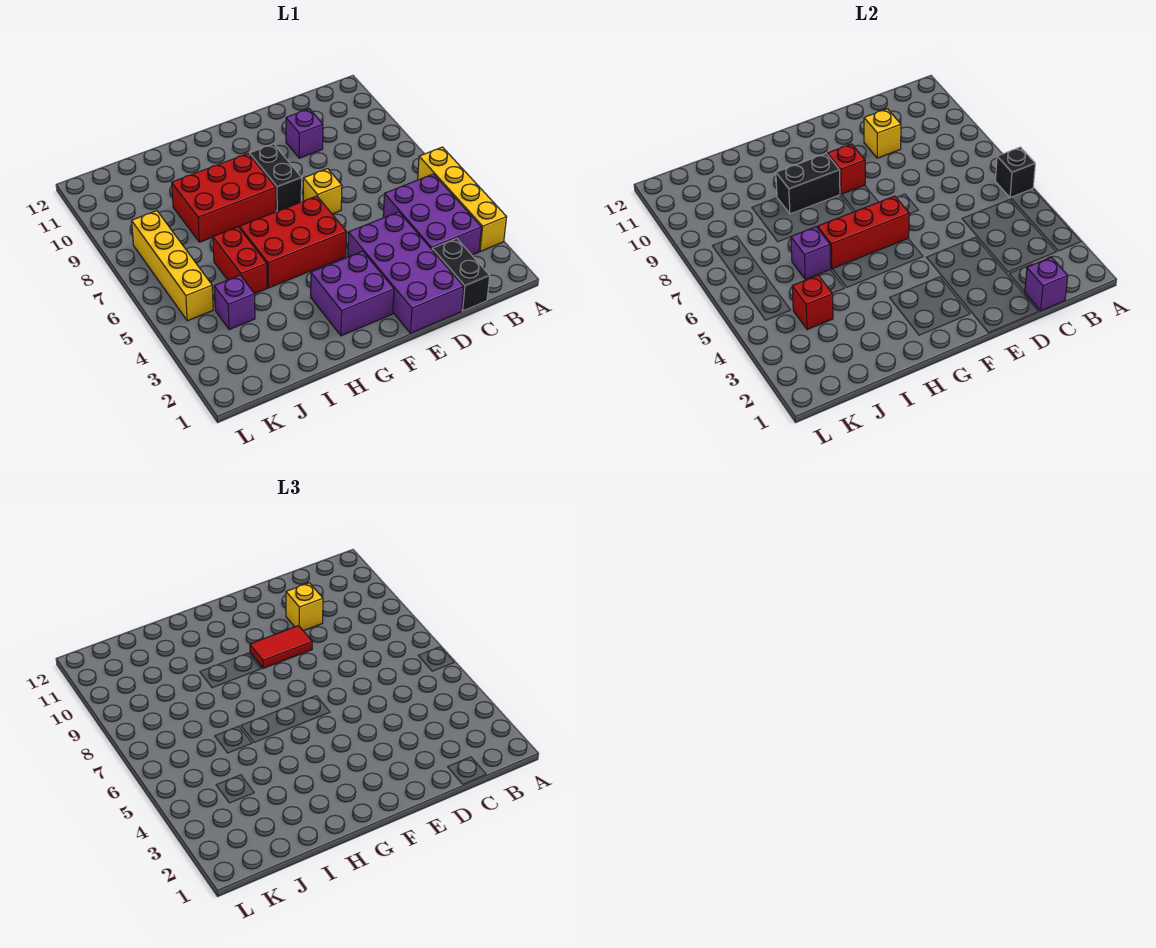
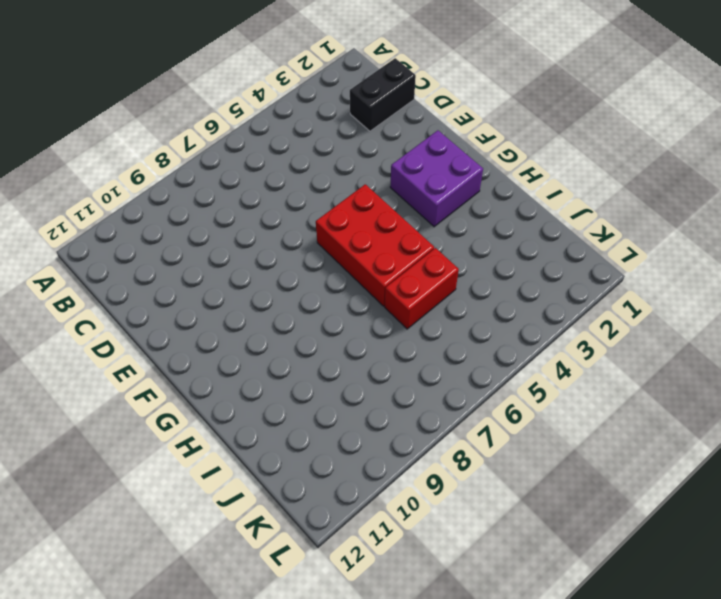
none -> yellow 1x4 brick [418,147,507,252]
none -> purple 2x3 brick [383,174,481,255]
none -> purple 2x4 brick [348,212,464,333]

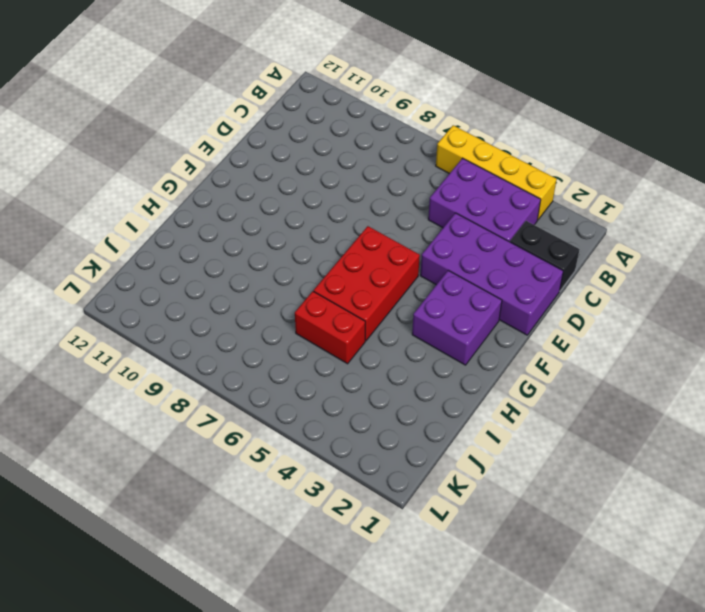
none -> purple 1x1 brick [286,109,323,158]
none -> yellow 1x1 brick [303,169,342,214]
none -> black 1x2 brick [250,144,302,211]

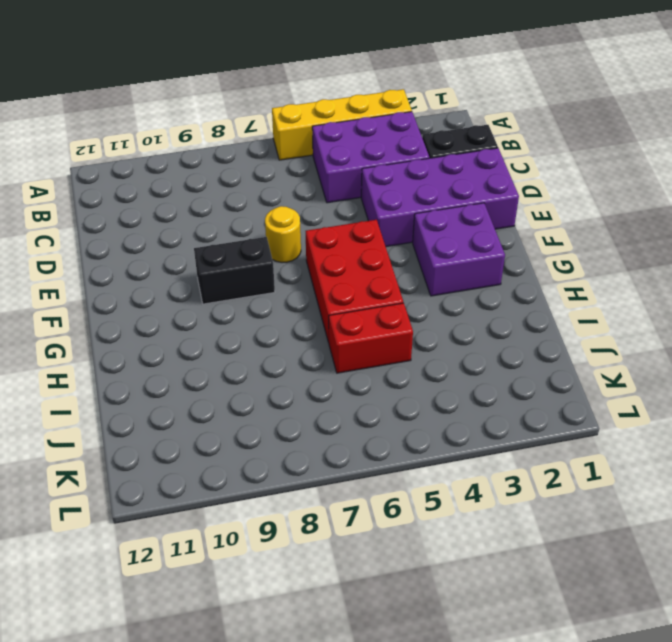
yellow 1x1 round brick [265,206,301,262] -> yellow 1x1 brick [303,169,342,214]
none -> purple 1x1 brick [286,109,323,158]
none -> red 2x3 brick [172,154,276,242]
none -> purple 1x1 brick [214,275,255,330]

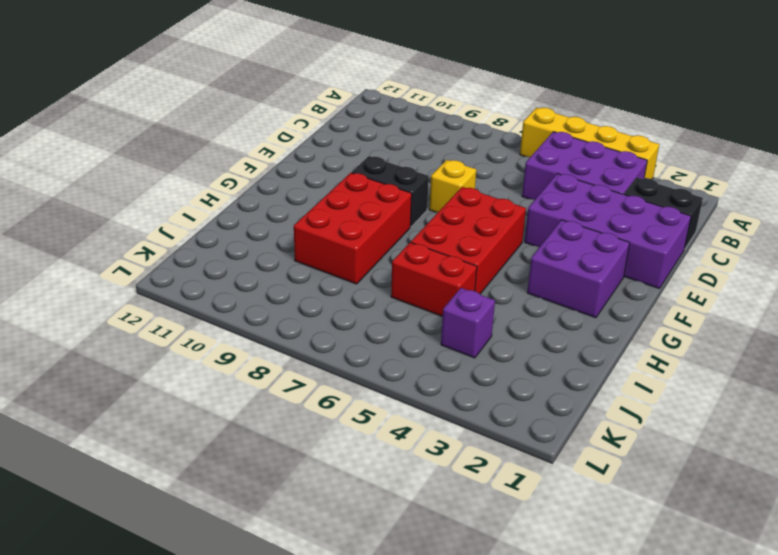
none -> purple 1x1 brick [286,109,323,158]
none -> yellow 1x4 brick [132,211,213,321]
none -> black 1x1 brick [995,147,1035,198]

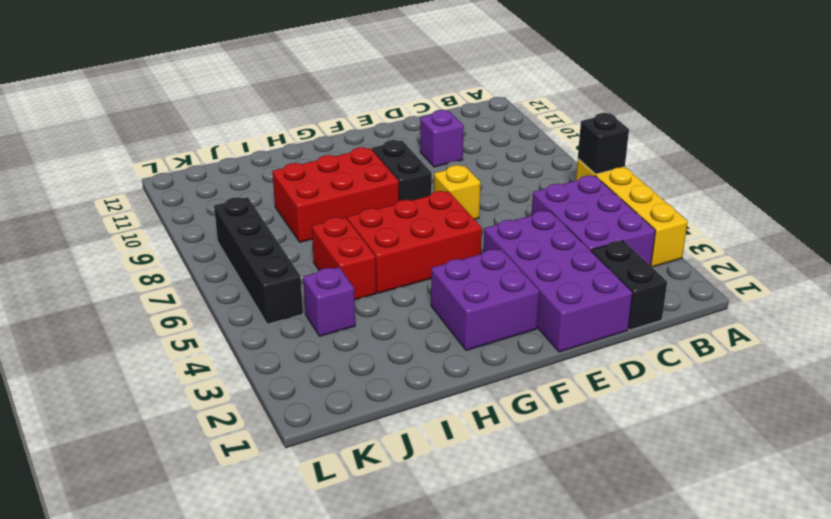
black 1x4 brick [214,197,303,324] -> yellow 1x4 brick [132,211,213,321]
none -> purple 1x1 brick [1025,257,1068,311]
none -> yellow 1x1 brick [864,109,901,158]
none -> red 1x3 brick [818,196,909,269]

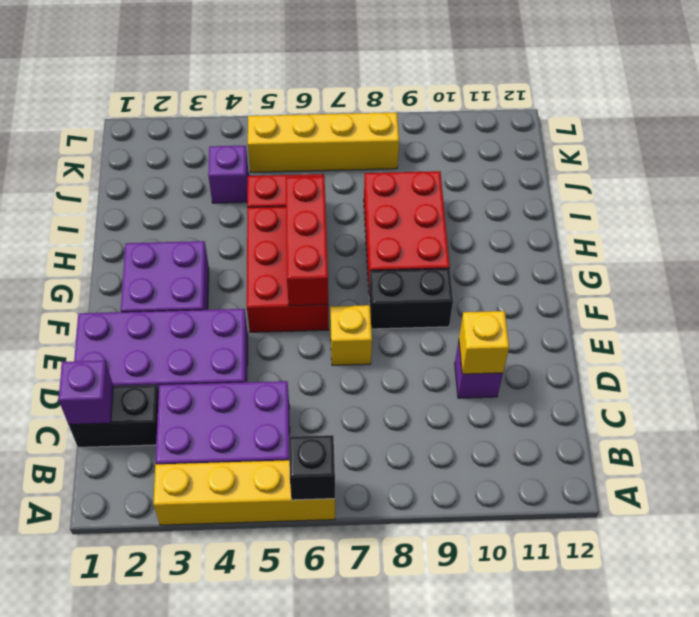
none -> red 1x1 brick [828,144,865,194]
none -> black 1x2 brick [776,154,840,214]
none -> purple 1x1 brick [791,227,831,280]

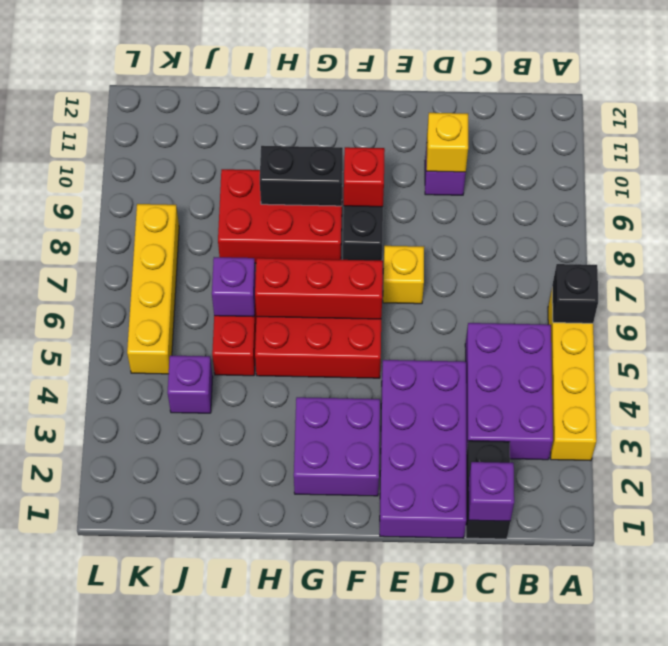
none -> red 1x1 brick [792,275,833,330]
none -> yellow 1x1 brick [286,583,323,631]
none -> red 1x2 tile [250,626,312,668]

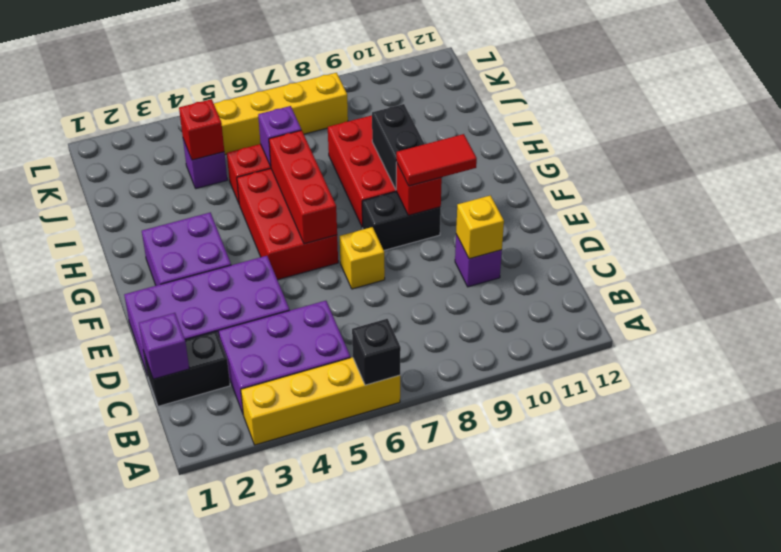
red 1x2 tile [396,134,477,186] -> red 1x2 tile turned to [250,626,312,668]
none -> yellow 1x1 brick [286,583,323,631]

